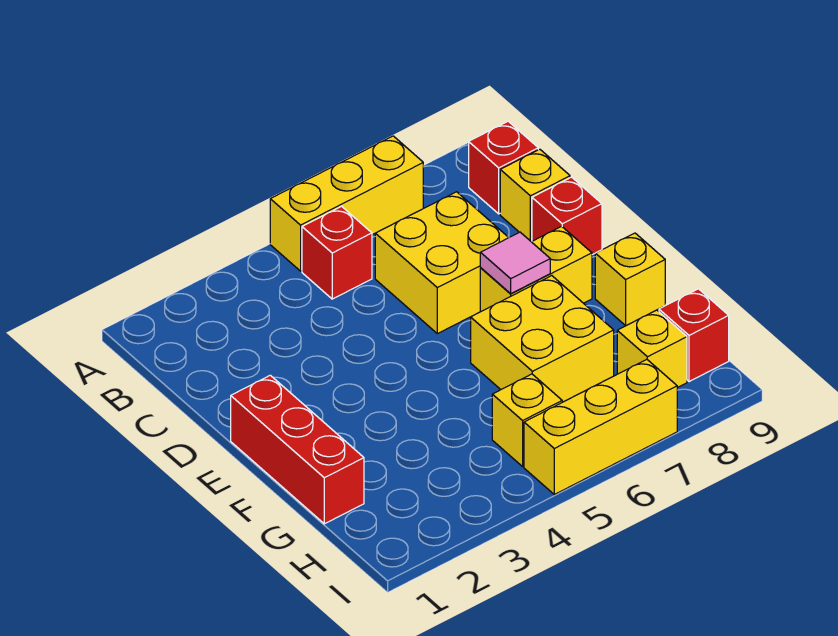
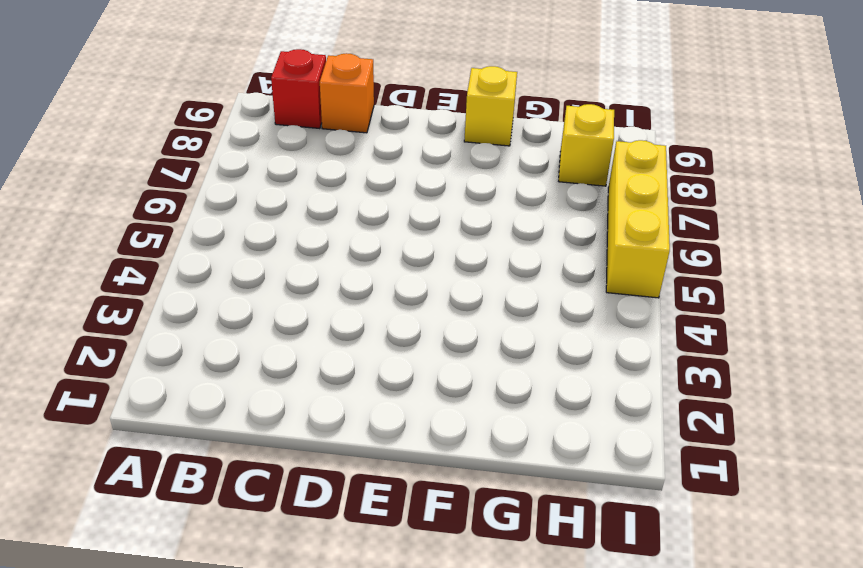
orange 1x1 brick [320,53,374,133] -> yellow 1x1 brick [500,149,570,242]
none -> yellow 1x3 brick [270,136,423,271]
none -> red 1x1 brick [302,206,372,299]
none -> yellow 2x2 brick [375,192,509,334]

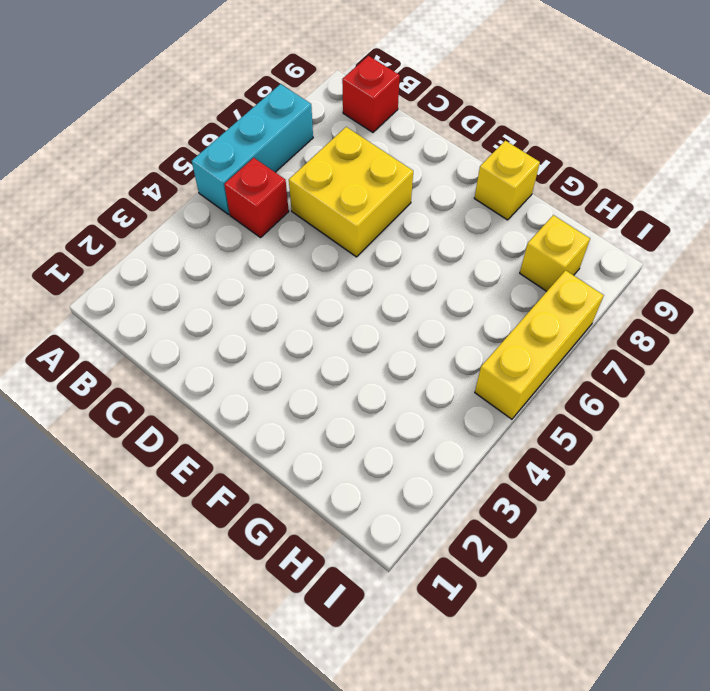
cyan 1x3 brick [192,84,313,214] -> yellow 1x3 brick [270,136,423,271]
none -> yellow 1x1 brick [500,149,570,242]
none -> red 1x1 brick [532,177,602,255]
none -> red 1x3 brick [231,375,364,524]

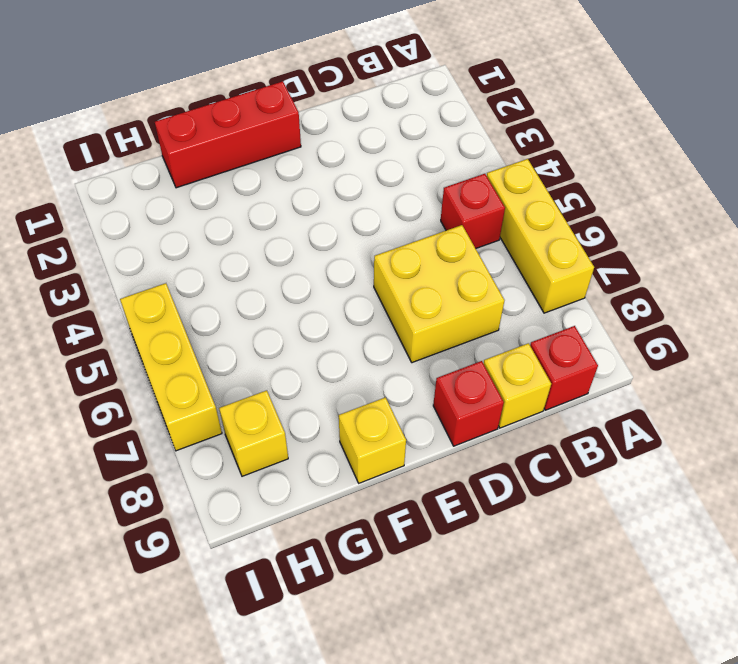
none -> yellow 1x2 brick [480,226,592,312]
none -> yellow 2x2 brick [471,276,614,402]
none -> yellow 1x1 brick [492,374,562,466]

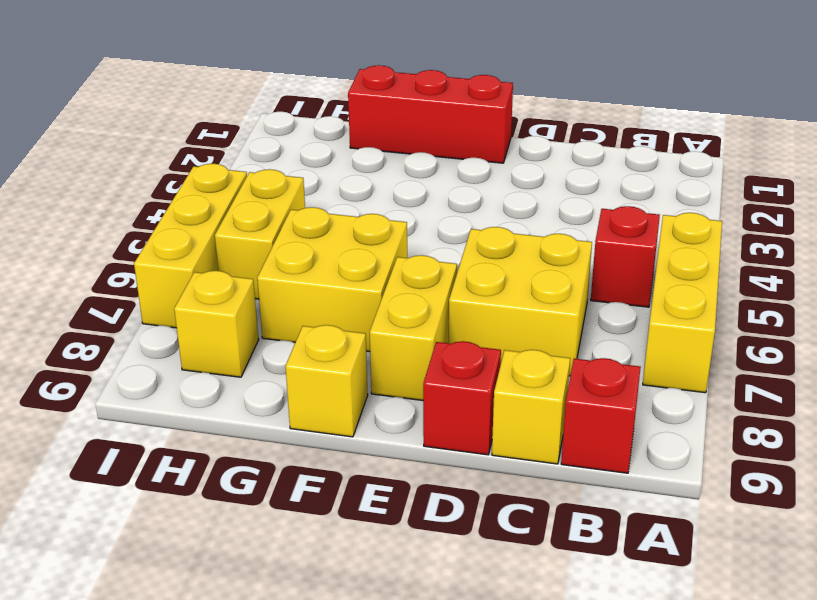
yellow 1x2 brick [215,169,305,299] -> yellow 1x1 brick [492,374,562,466]
none -> red 1x1 brick [659,289,729,382]
none -> pink 1x1 tile [480,232,550,294]

